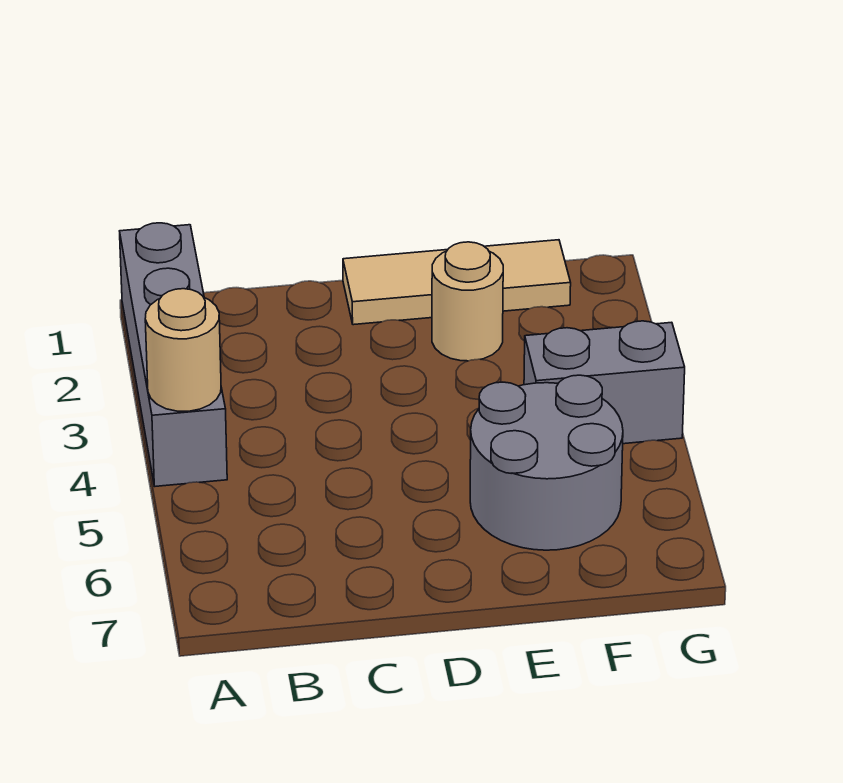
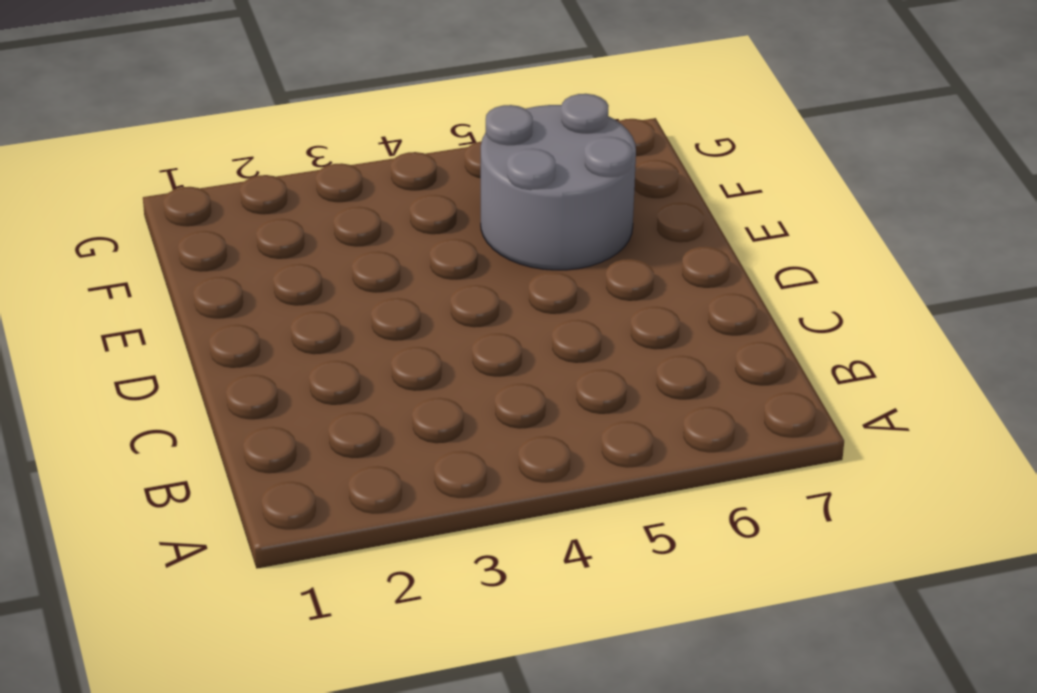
none -> grey 1x4 brick [120,223,227,486]
none -> tan 1x3 tile [343,240,571,325]

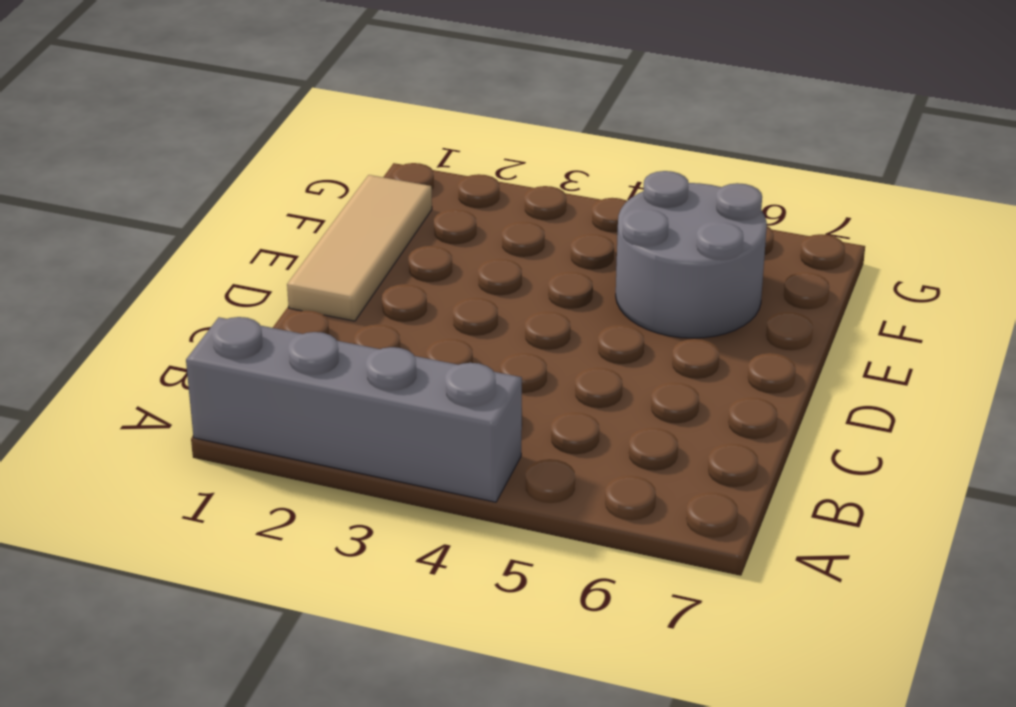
none -> tan 1x1 round brick [432,242,503,361]
none -> grey 1x2 brick [524,321,685,444]

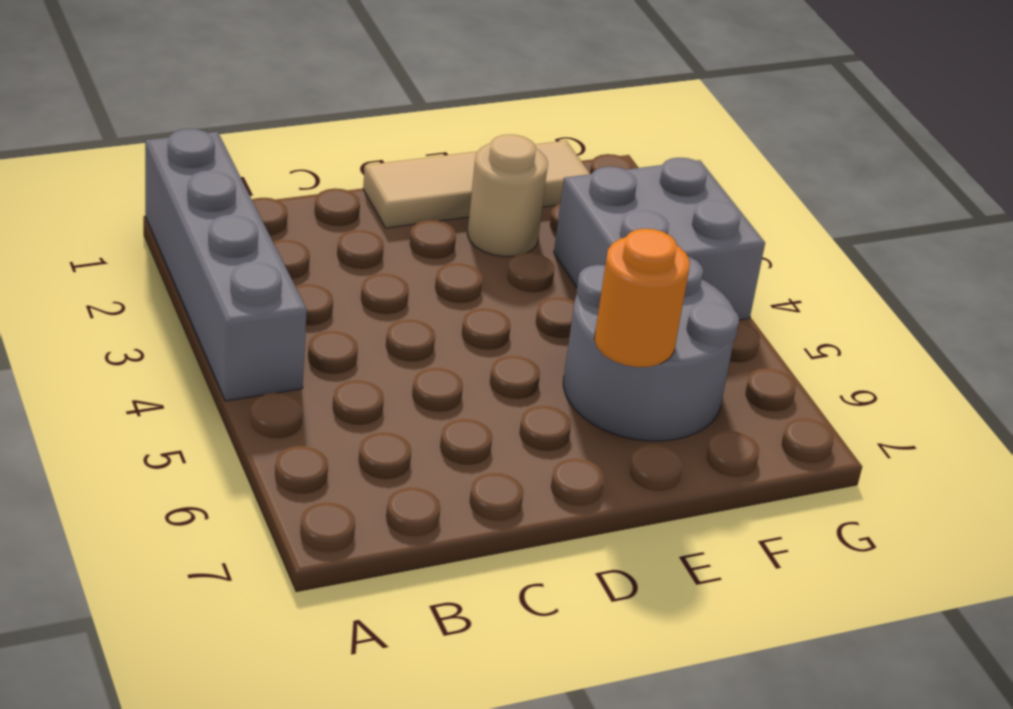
orange 1x1 round brick [594,229,690,367] -> none
grey 2x2 brick [554,158,765,320] -> grey 1x2 brick [524,321,685,444]
none -> tan 1x1 round brick [145,289,221,411]

